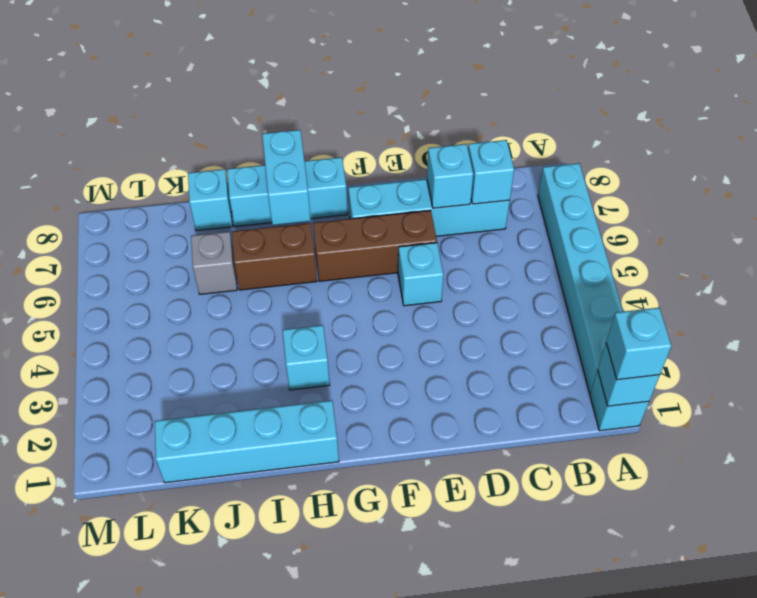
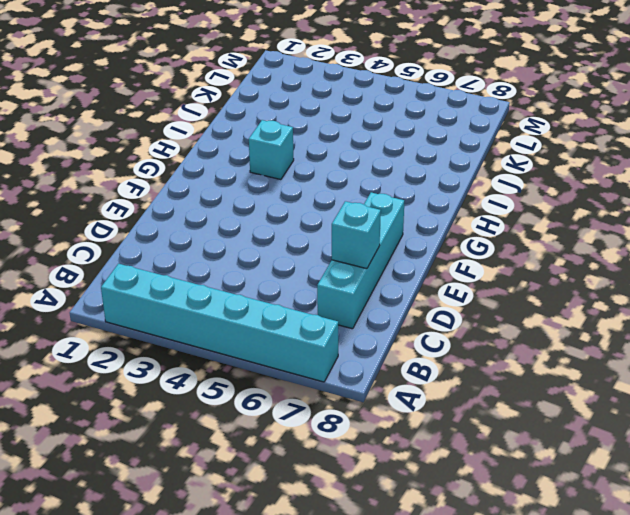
none -> cyan 1x1 brick [590,370,649,431]
none -> cyan 1x1 brick [398,243,443,306]
none -> brown 1x3 brick [313,210,437,281]

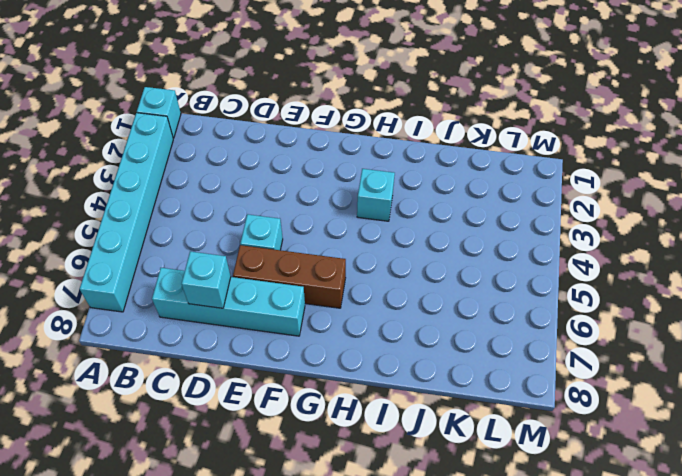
none -> cyan 1x3 brick [227,157,348,226]
none -> cyan 1x4 brick [155,400,339,483]
none -> brown 1x2 brick [232,223,317,290]

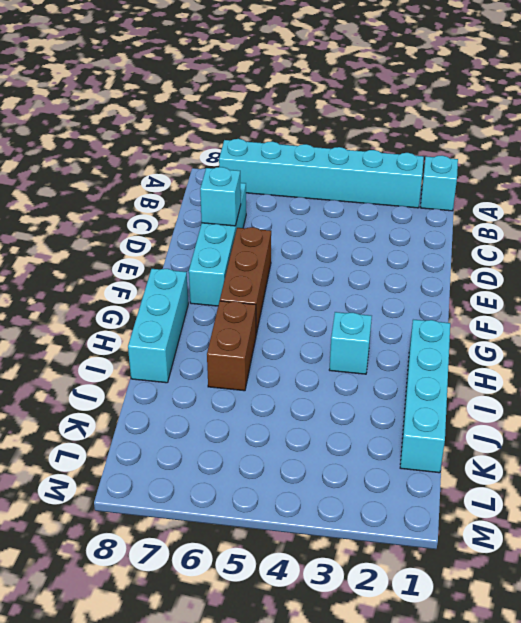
none -> cyan 1x1 brick [398,243,443,306]
none -> grey 1x1 brick [191,232,237,294]
none -> cyan 1x1 brick [188,169,233,231]

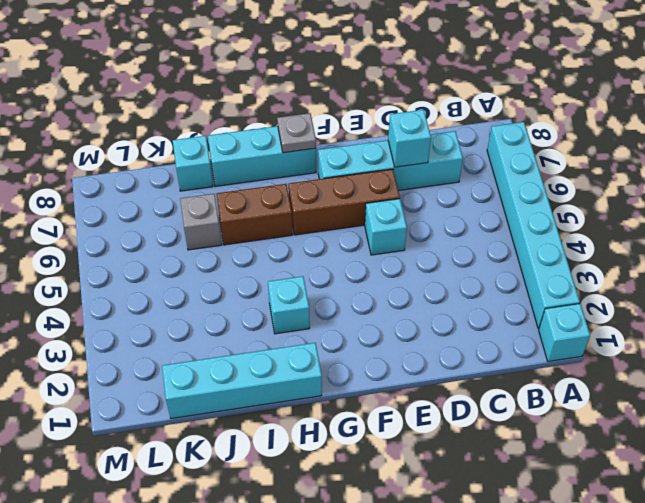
grey 1x1 plate [277,113,316,153] -> none
none -> cyan 1x1 brick [598,343,660,406]
none -> cyan 1x1 brick [468,140,514,204]
none -> cyan 1x2 brick [262,130,311,225]

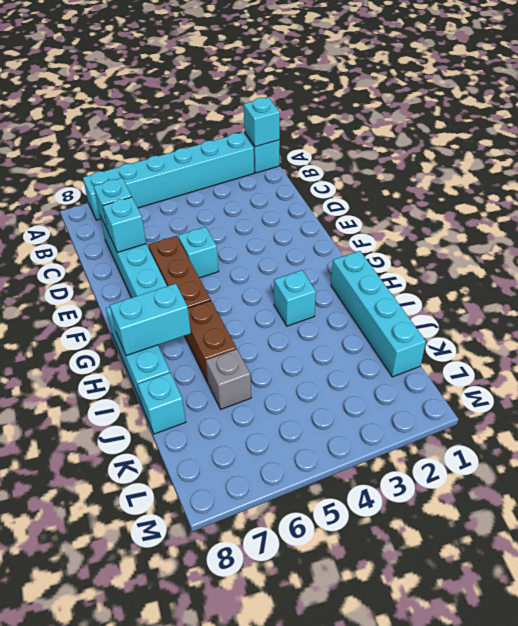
none -> cyan 1x1 brick [606,308,671,380]

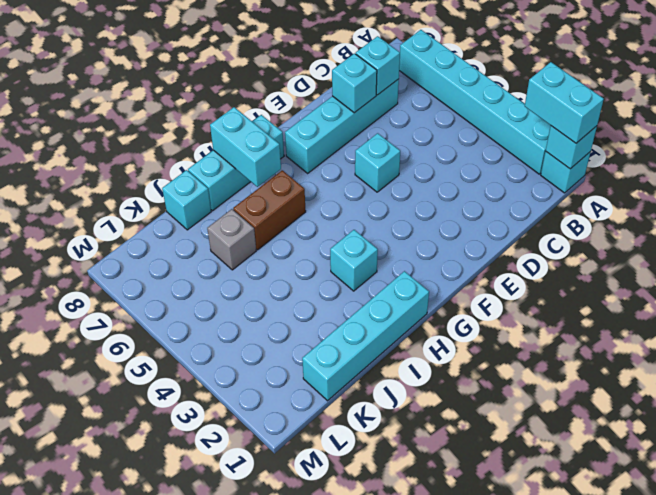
cyan 1x2 brick [525,62,604,143] -> cyan 1x1 brick [606,308,671,380]
none -> brown 1x3 brick [313,210,437,281]

